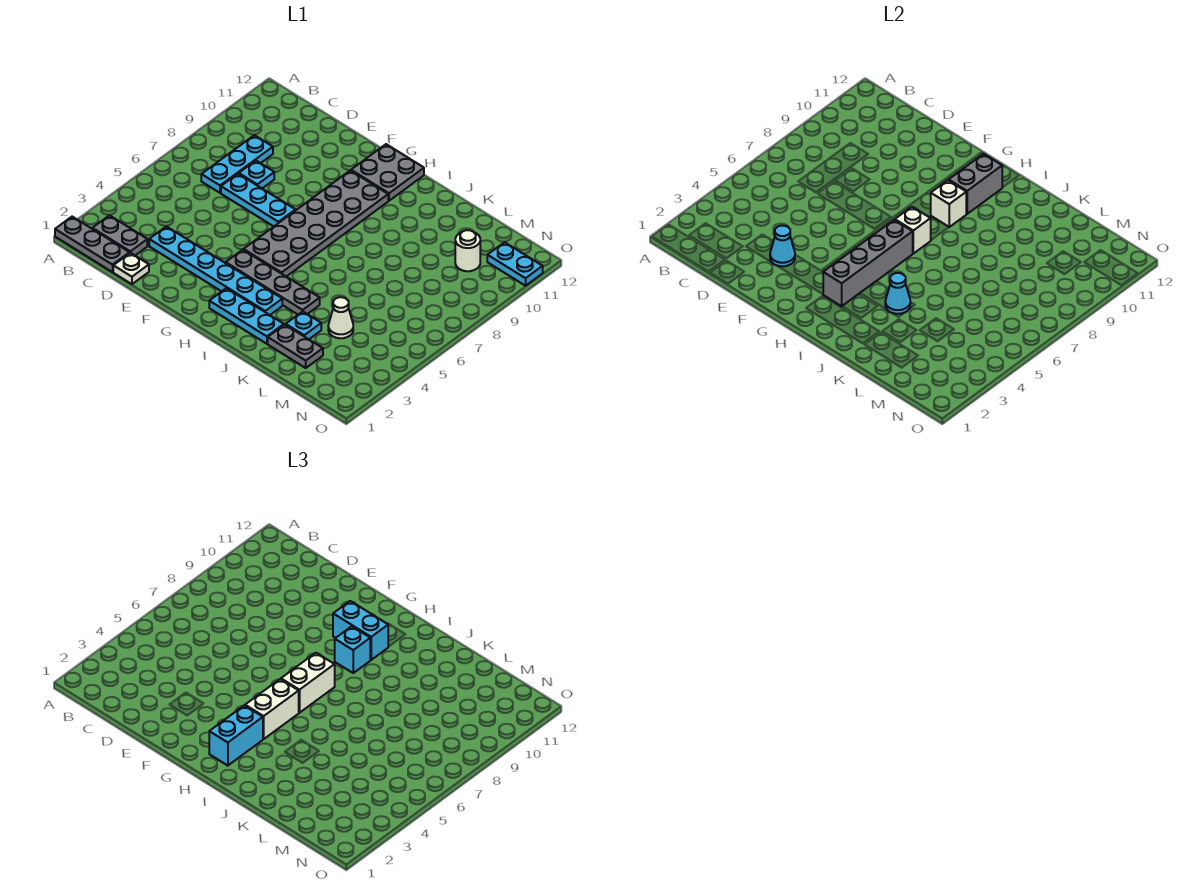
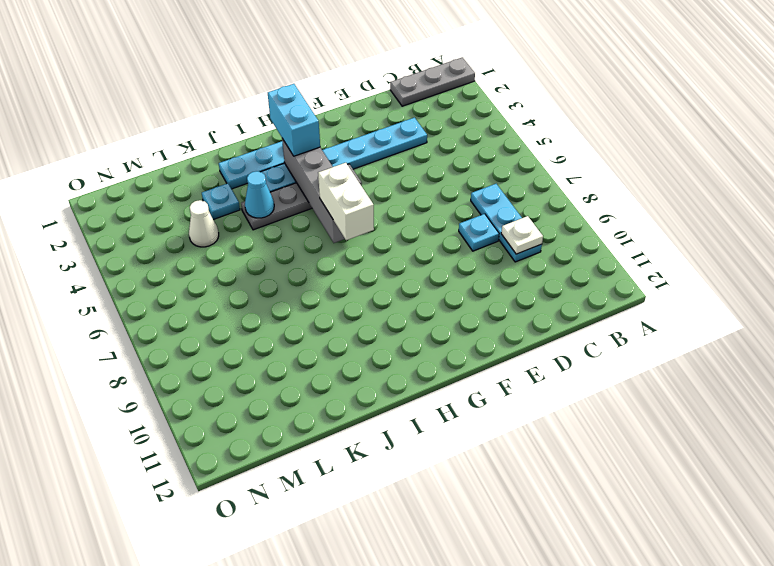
white 1x1 plate [501,216,543,254] -> white 1x1 plate moved to [113,253,149,284]
none -> grey 1x2 plate [92,216,147,255]
none -> cyan 1x3 plate [221,174,296,226]
none -> grey 2x6 plate [244,171,388,277]

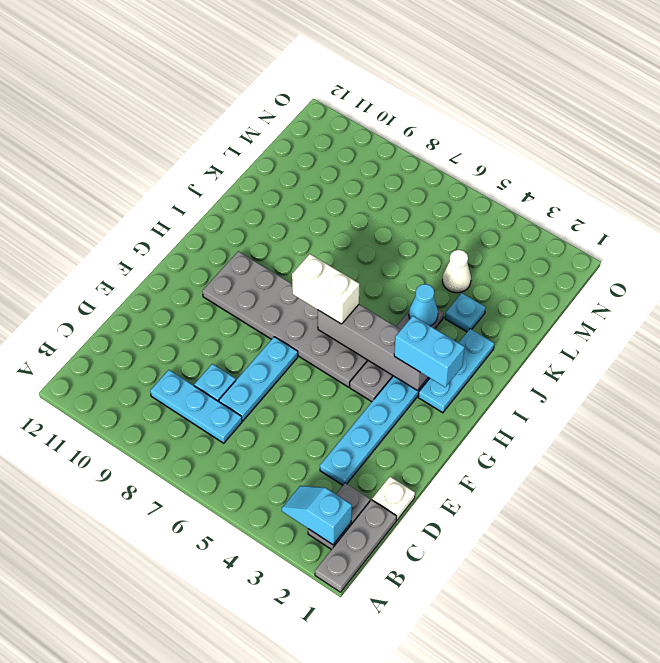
cyan 1x2 slope [282,486,352,545] -> none
none -> grey 2x2 plate [351,144,424,201]
none -> grey 1x2 plate [268,325,323,368]
none -> white 1x1 round brick [455,230,480,271]

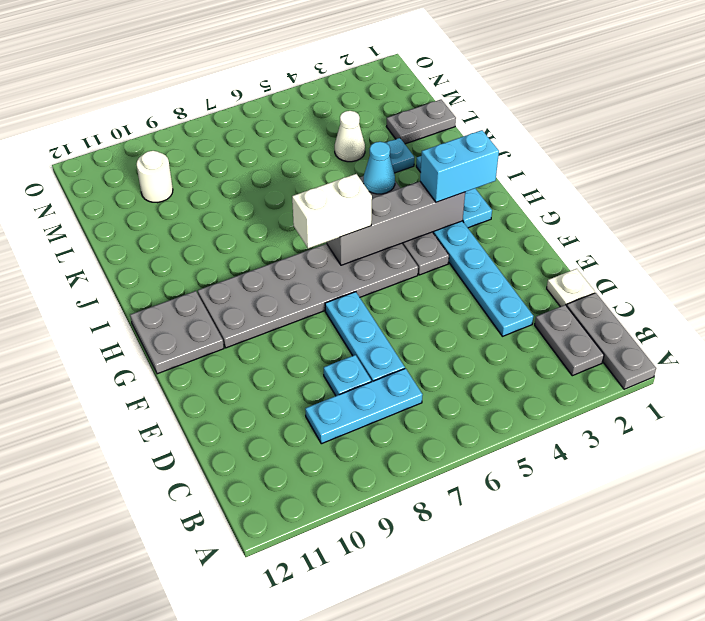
grey 1x2 plate [386,100,456,144] -> grey 1x2 plate turned to [268,325,323,368]
none -> cyan 1x2 plate [487,242,543,286]
none -> cyan 1x1 cone [770,226,795,266]
none -> white 1x1 brick [895,207,931,253]

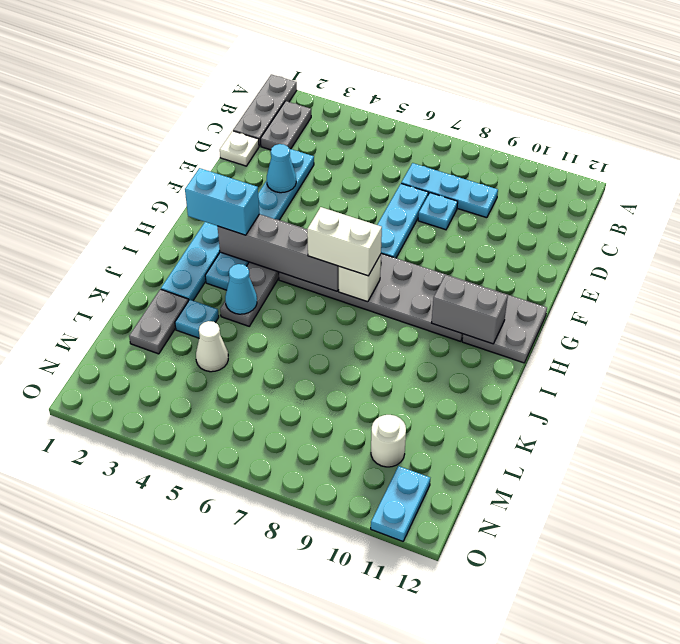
none -> white 1x1 brick [931,180,966,227]
none -> cyan 1x2 brick [333,601,388,660]
none -> white 1x2 brick [245,679,299,739]

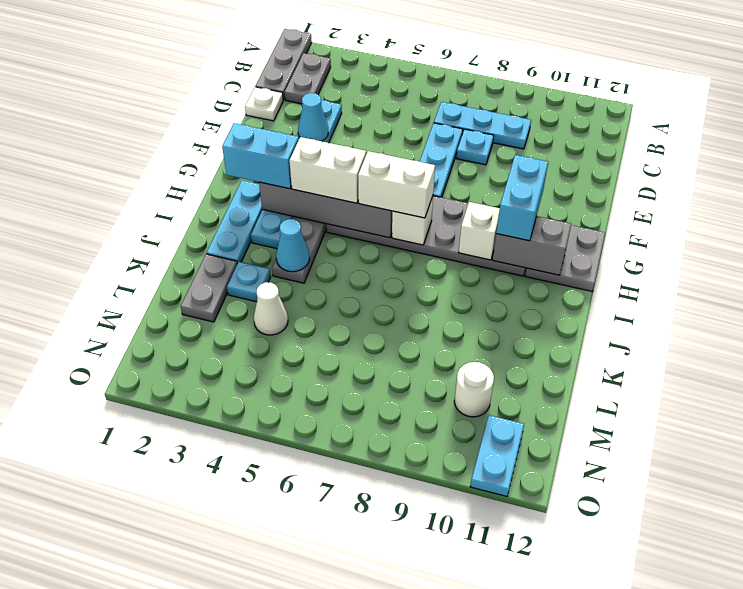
none -> cyan 1x1 brick [335,626,370,673]

